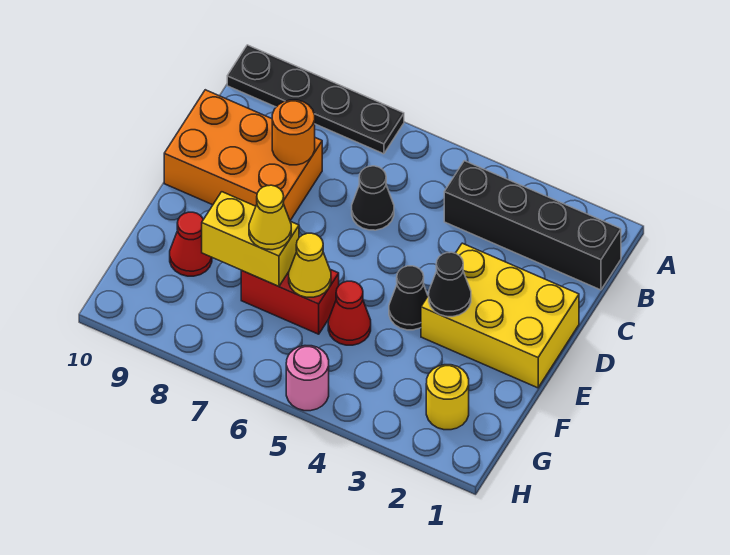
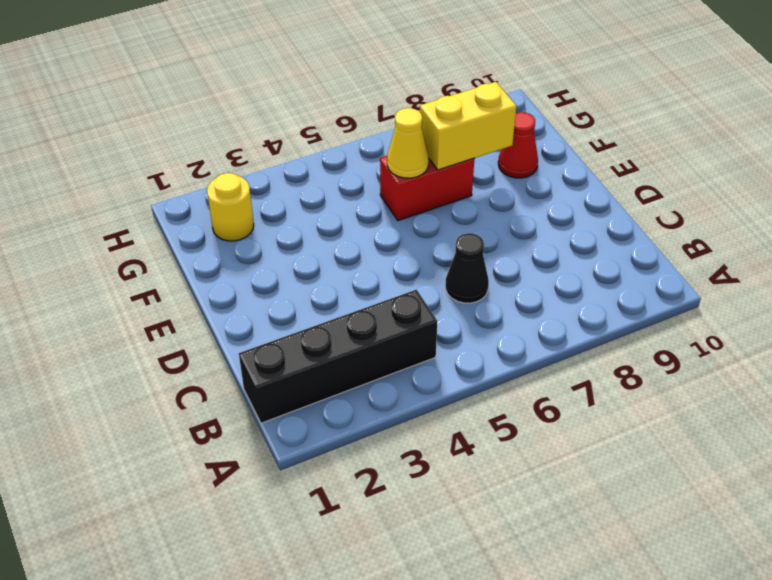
none -> black 1x4 plate [227,45,404,154]
none -> orange 2x3 brick [164,90,322,220]
none -> yellow 2x3 brick [421,243,579,388]

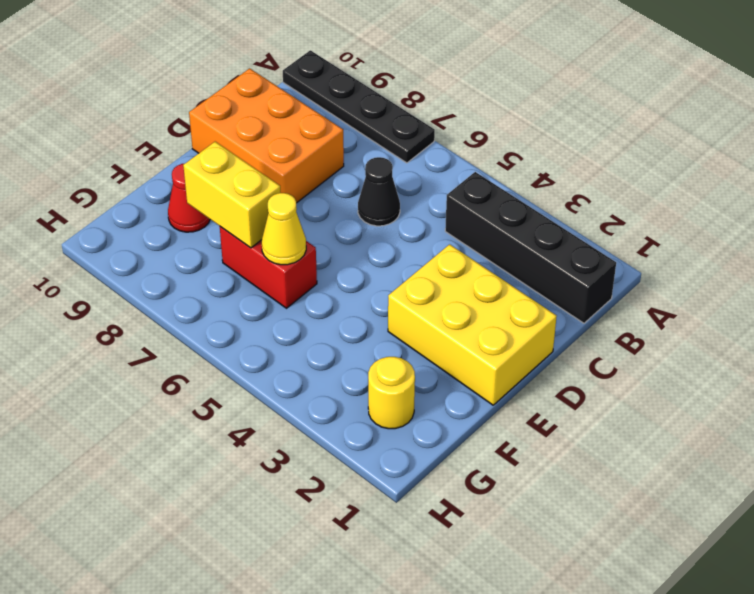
none -> black 1x1 cone [389,266,428,330]
none -> red 1x1 cone [328,281,371,345]
none -> pink 1x1 round brick [286,346,329,411]

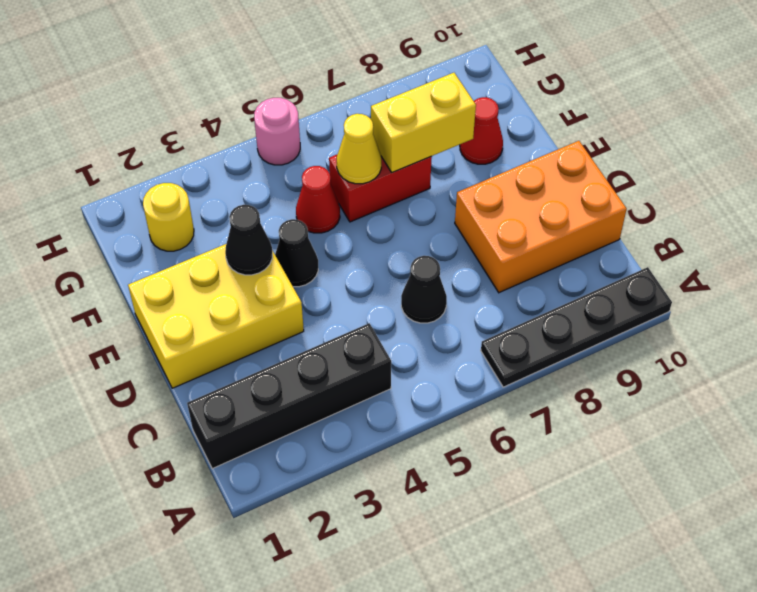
none -> orange 1x1 round brick [272,100,315,165]
none -> yellow 1x1 cone [249,185,291,250]

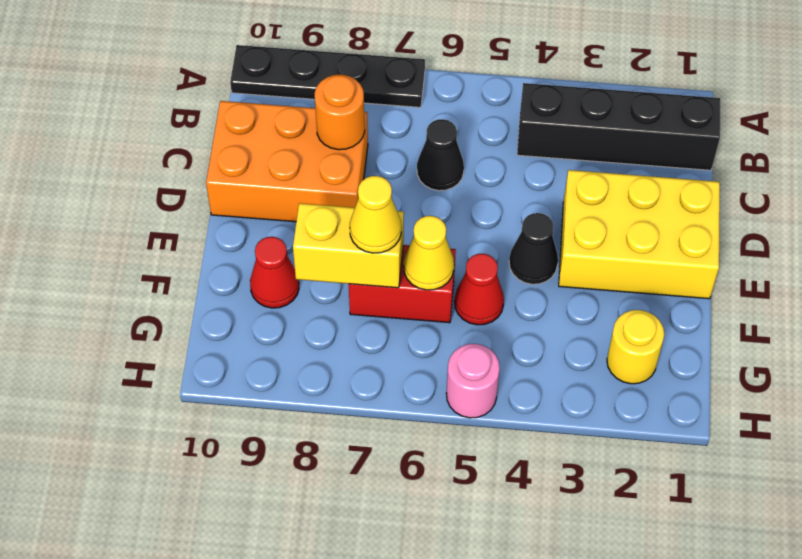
none -> black 1x1 cone [429,252,471,317]

